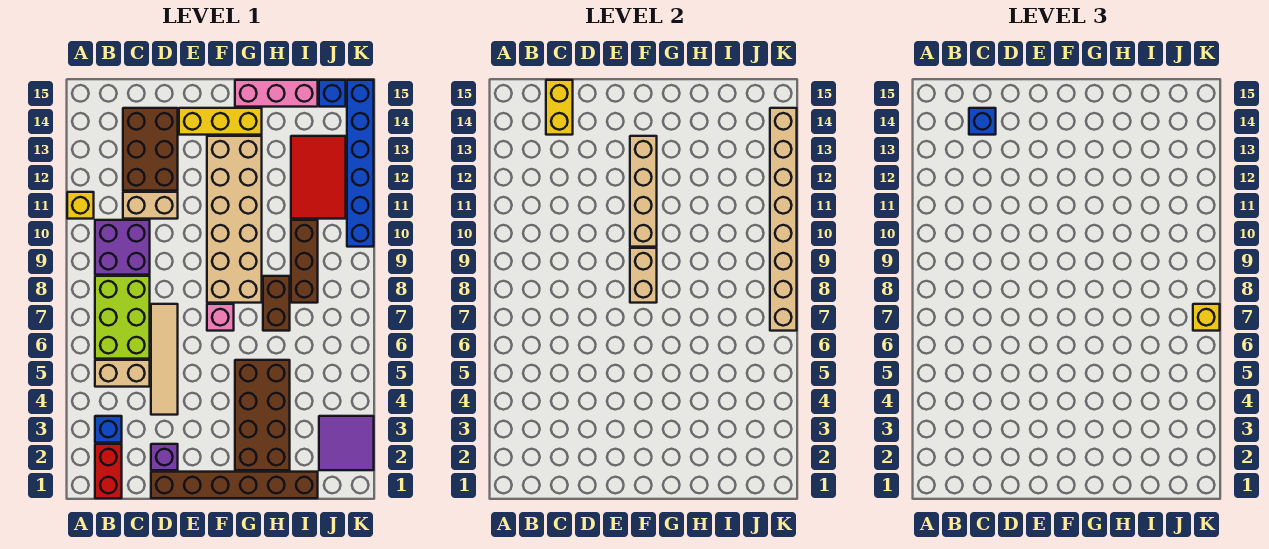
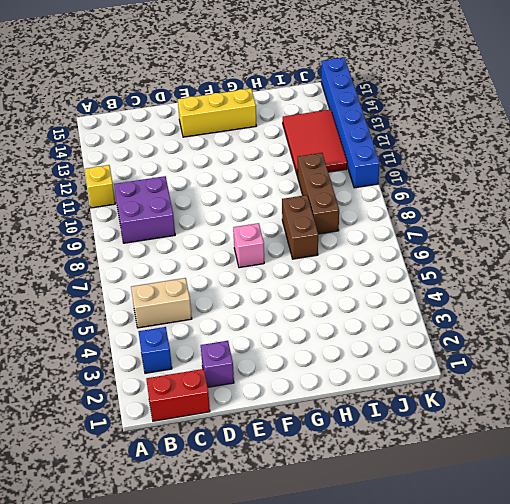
red 1x2 brick [146,369,210,421] -> red 1x2 brick turned to [95,444,122,498]
none -> lime 2x3 brick [95,276,150,359]
none -> tan 1x2 brick [123,192,178,219]
none -> brown 2x3 brick [123,108,178,191]

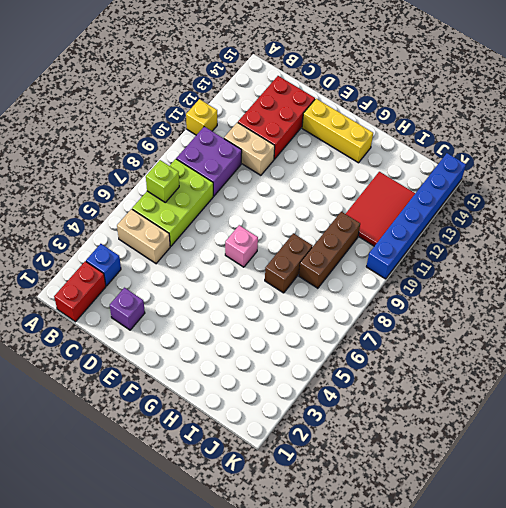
lime 1x1 brick [146,160,179,202] -> none
red 2x3 brick [238,76,315,159] -> brown 2x3 brick [123,108,178,191]
none -> brown 1x6 brick [151,472,318,498]
none -> tan 1x4 tile [151,304,178,415]
none -> tan 2x6 brick [207,136,262,303]

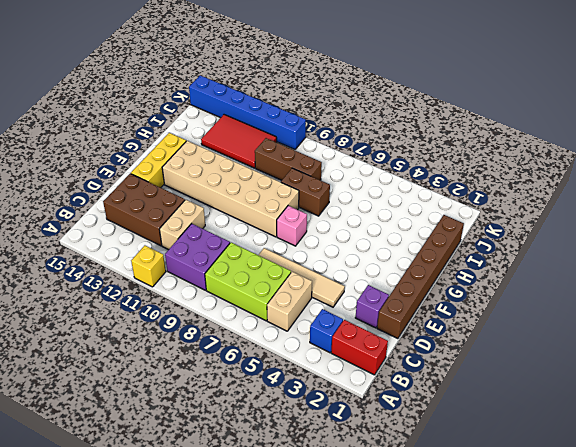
none -> brown 2x4 brick [235,360,290,470]
none -> pink 1x3 brick [235,80,318,107]
none -> purple 2x2 tile [319,416,374,470]

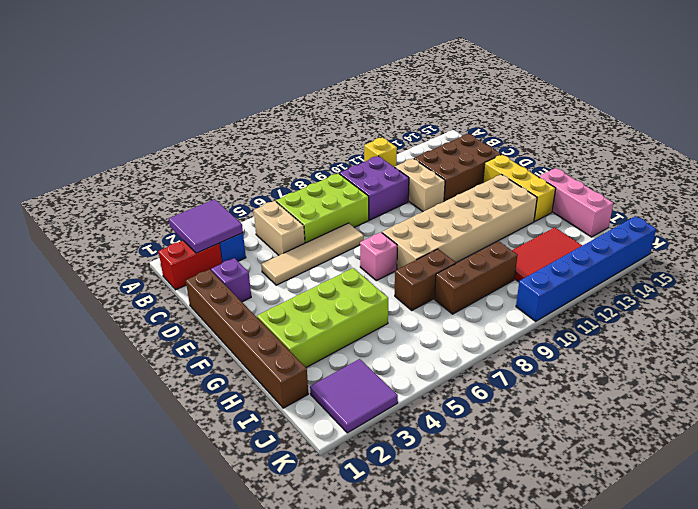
purple 2x2 tile [169,199,243,253] -> none
lime 2x4 brick [257,268,388,367] -> brown 2x4 brick [235,360,290,470]
none -> blue 1x1 brick [319,80,346,107]
none -> yellow 1x2 brick [546,80,573,135]
none -> tan 1x2 brick [630,248,657,303]

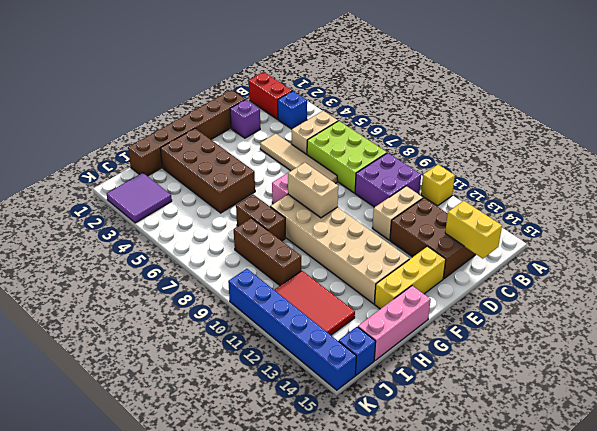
none -> tan 1x4 brick [630,136,657,247]
none -> tan 1x8 brick [770,108,797,331]
none -> blue 1x1 brick [969,108,996,135]

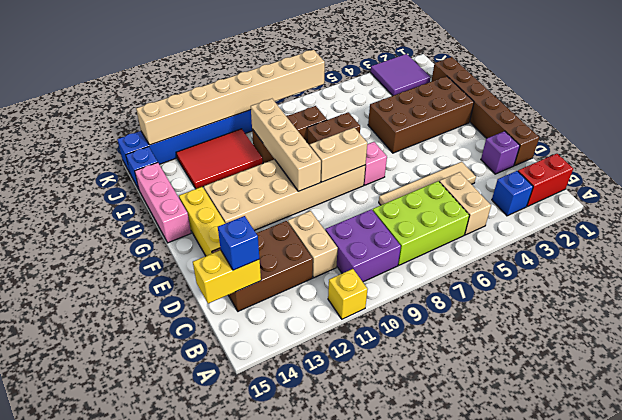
tan 1x4 brick [251,99,321,191] -> tan 1x4 brick turned to [630,136,657,247]
none -> yellow 1x1 brick [1193,304,1220,331]

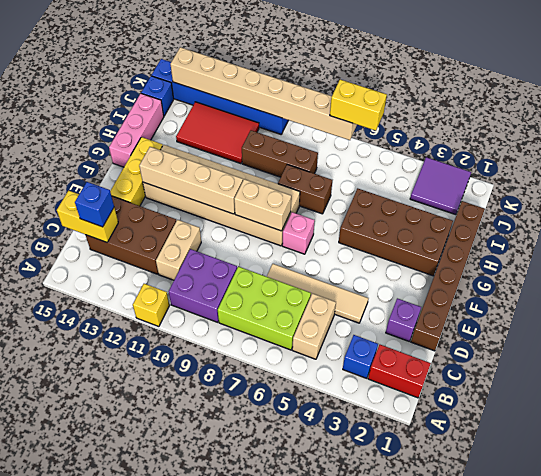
yellow 1x2 brick [330,80,387,131] -> yellow 1x1 brick [1193,304,1220,331]

